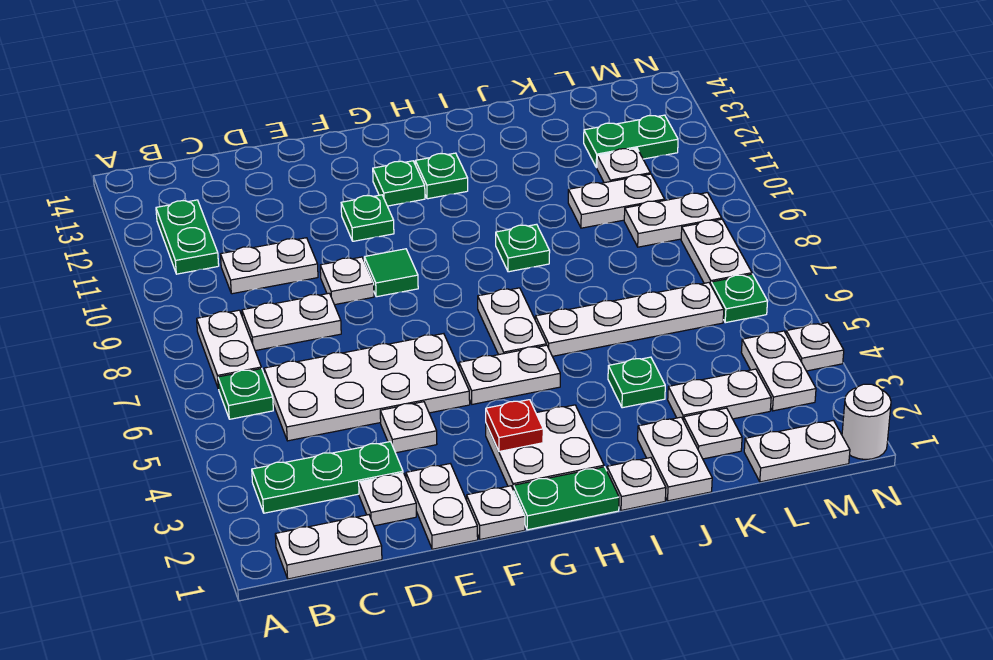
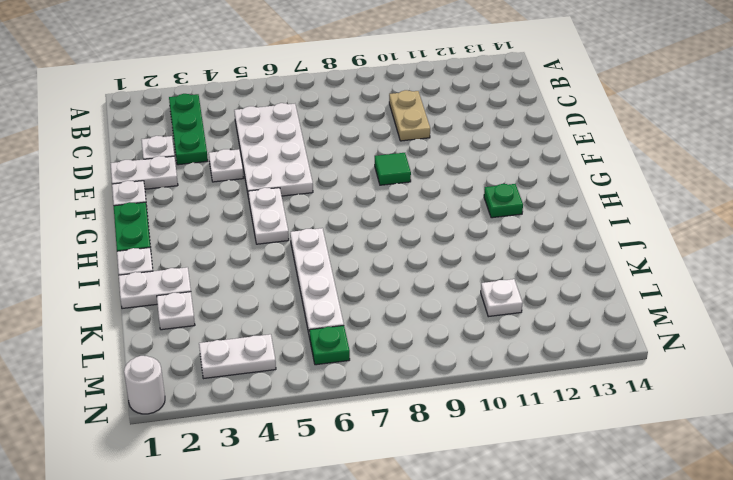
tan 1x2 plate [389,90,430,141] -> white 1x2 plate [221,238,318,294]
none -> white 1x2 plate [275,515,382,579]
none -> green 1x1 plate [218,368,273,419]
none -> white 1x2 plate [197,310,261,389]
none -> green 1x2 plate [156,200,219,274]

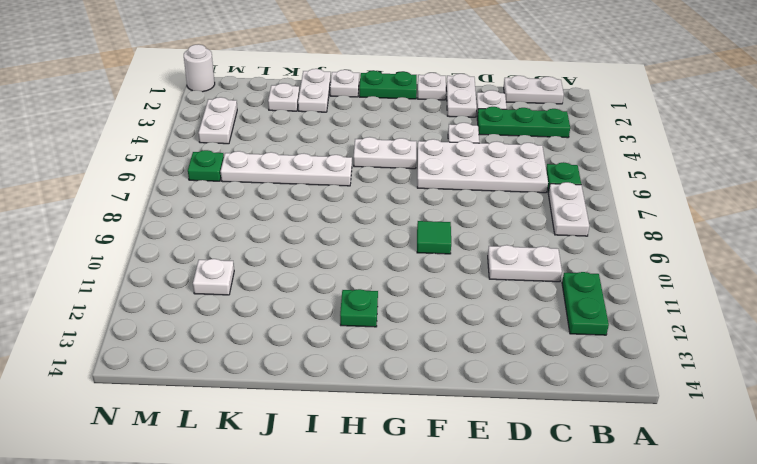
none -> white 1x2 plate [242,293,341,351]
none -> white 1x1 plate [320,257,374,305]
none -> green 1x1 plate [341,195,394,241]
none -> white 2x2 plate [486,405,604,490]

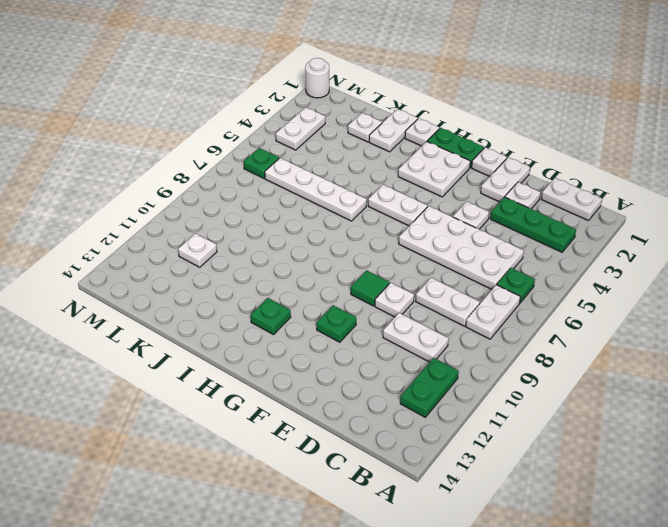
none -> green 1x1 plate [373,161,425,206]
none -> white 1x2 plate [478,288,546,355]
none -> green 1x1 plate [496,224,550,272]
none -> green 1x1 plate [608,357,665,408]

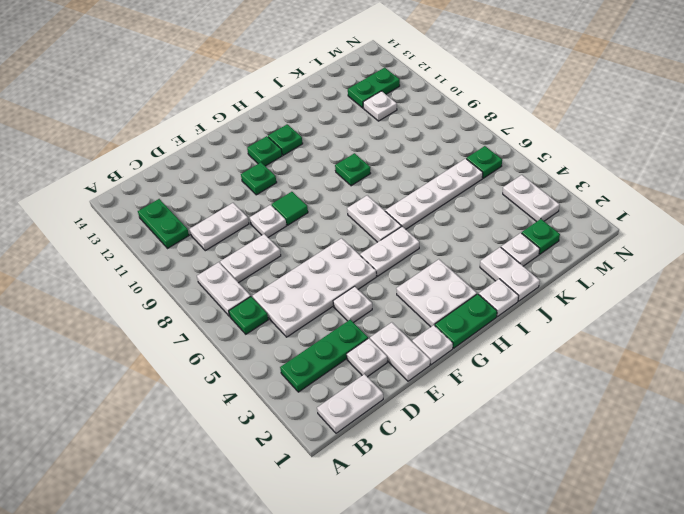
green 1x1 plate [522,219,560,254] -> green 1x1 plate moved to [608,357,665,408]
none -> white 1x2 plate [668,369,771,420]
none -> white 1x2 plate [568,174,665,228]
none -> white 1x2 plate [744,420,850,482]
none -> white 1x2 plate [624,193,722,247]

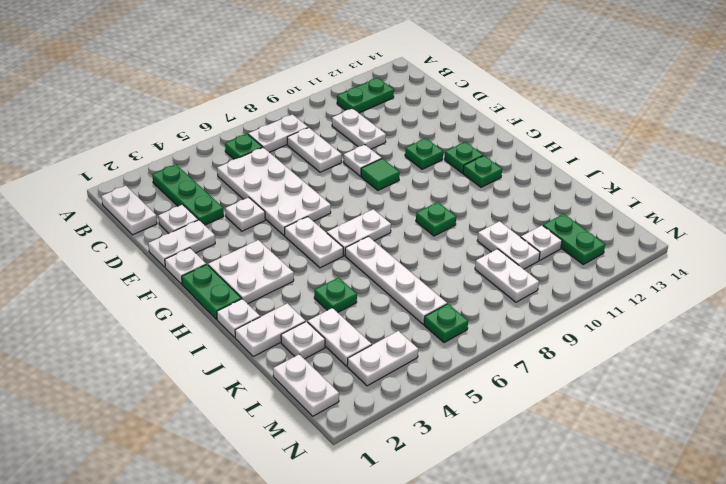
none -> white 1x2 plate [681,219,752,284]
none -> white 1x1 round brick [842,384,891,460]
none -> white 1x1 plate [786,322,844,371]
none -> red 1x1 plate [486,400,543,452]

